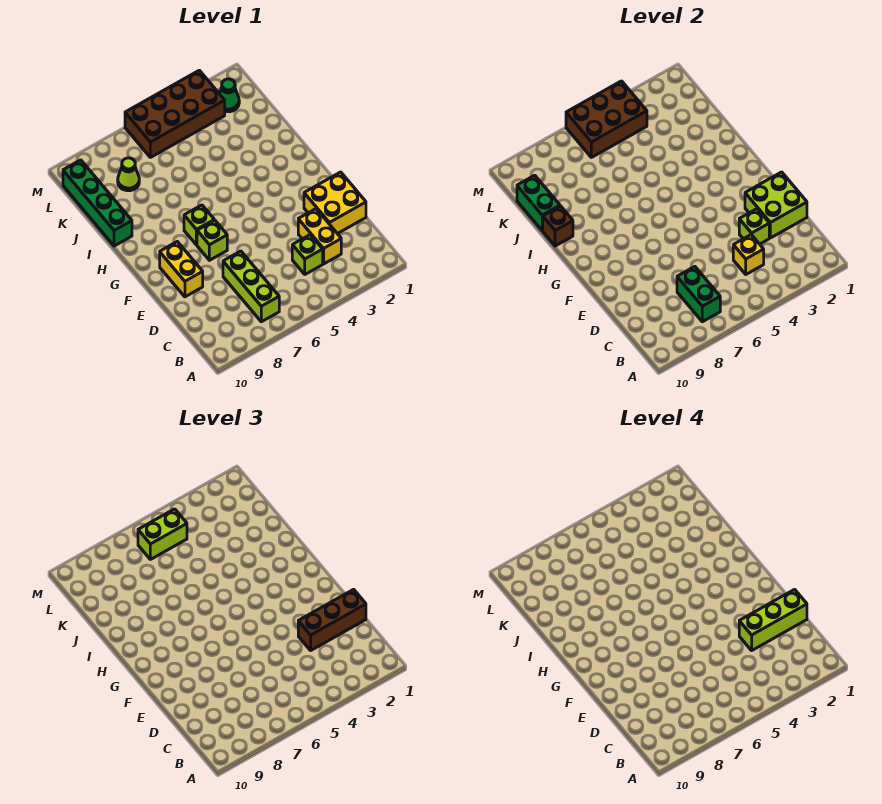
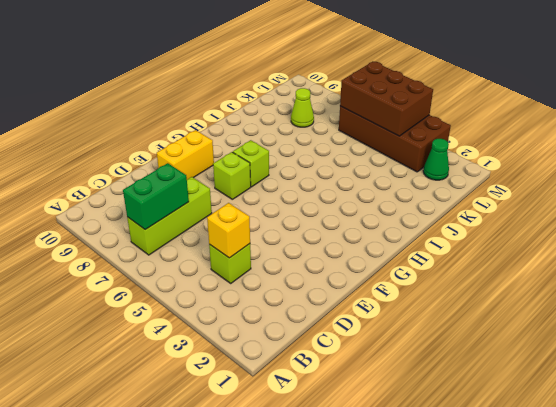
none -> yellow 1x2 brick [298,209,341,264]
none -> yellow 2x2 brick [304,172,366,234]
none -> green 1x4 brick [63,160,132,246]

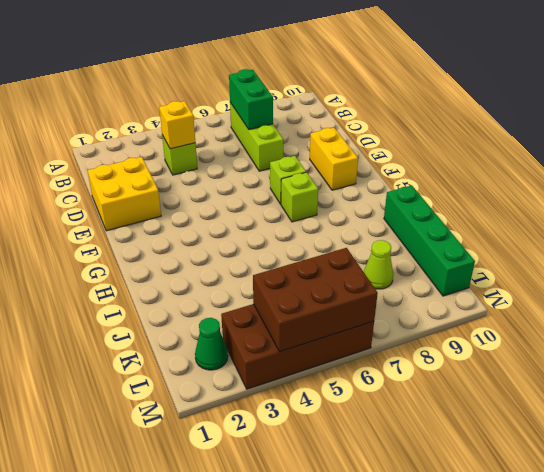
none -> yellow 1x2 brick [298,209,341,264]
none -> lime 2x2 brick [745,172,807,238]
none -> lime 1x1 brick [739,209,769,244]

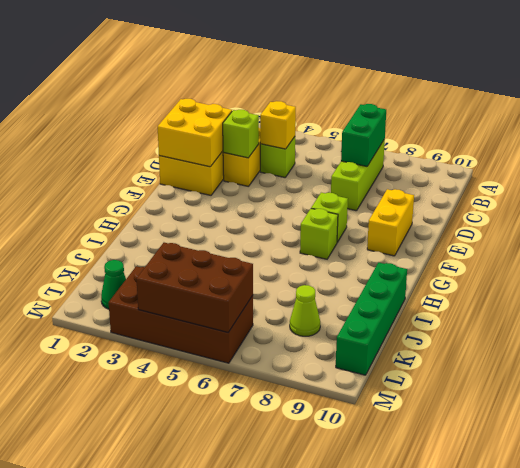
yellow 2x2 brick [158,99,232,167] -> lime 2x2 brick [745,172,807,238]
none -> brown 1x1 brick [542,206,573,246]
none -> green 1x2 brick [517,175,560,230]
none -> brown 1x3 brick [298,589,366,650]

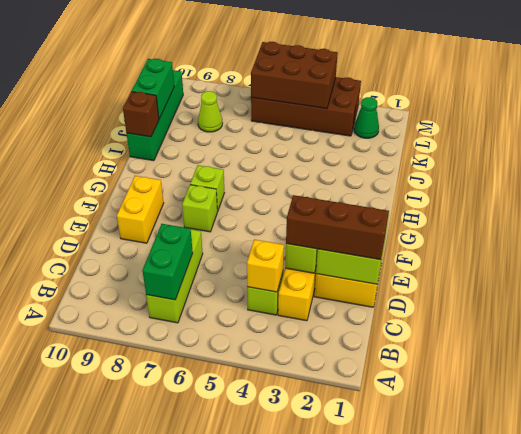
none -> lime 1x2 brick [138,509,187,559]
none -> lime 1x3 brick [739,589,807,650]

